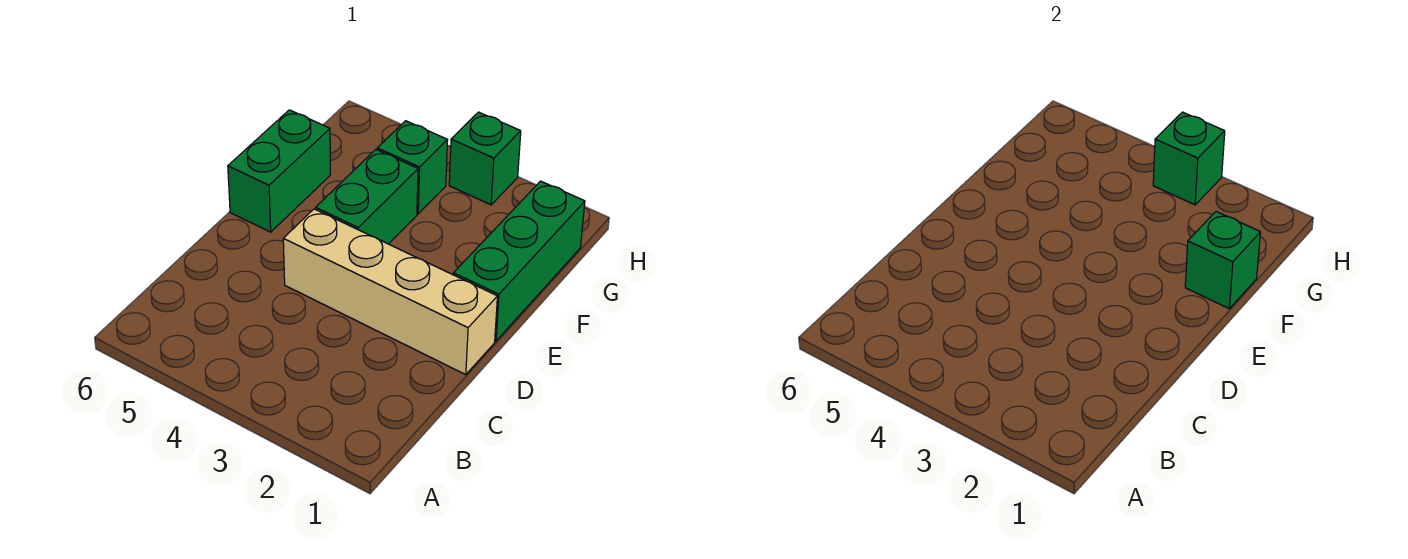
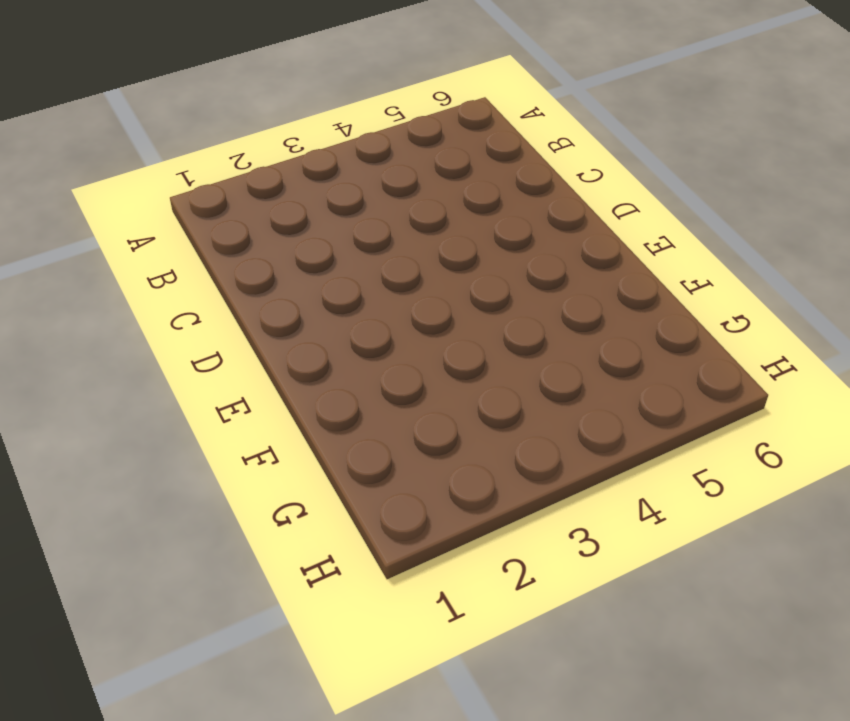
none -> tan 1x4 brick [283,209,497,375]
none -> green 1x3 brick [453,181,585,341]

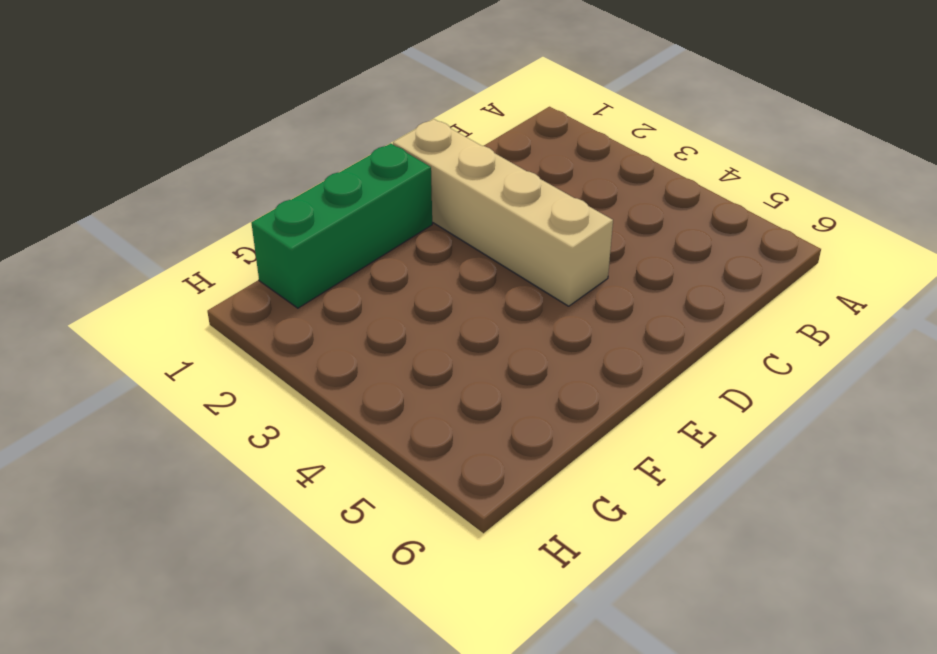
none -> green 1x2 brick [316,150,418,244]
none -> green 1x2 brick [228,110,330,232]

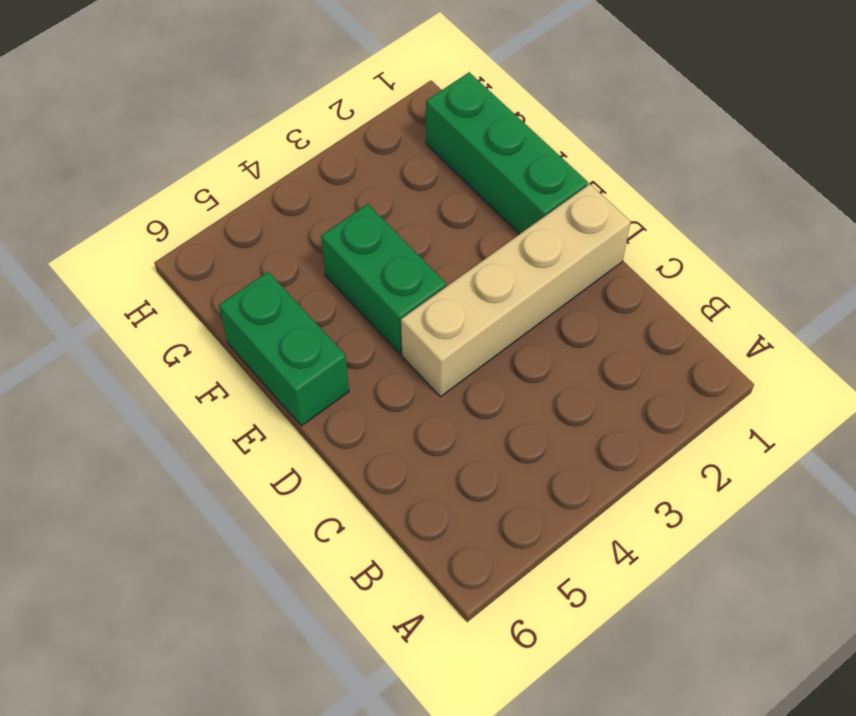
none -> green 1x1 brick [377,121,448,214]
none -> green 1x1 brick [449,112,521,205]

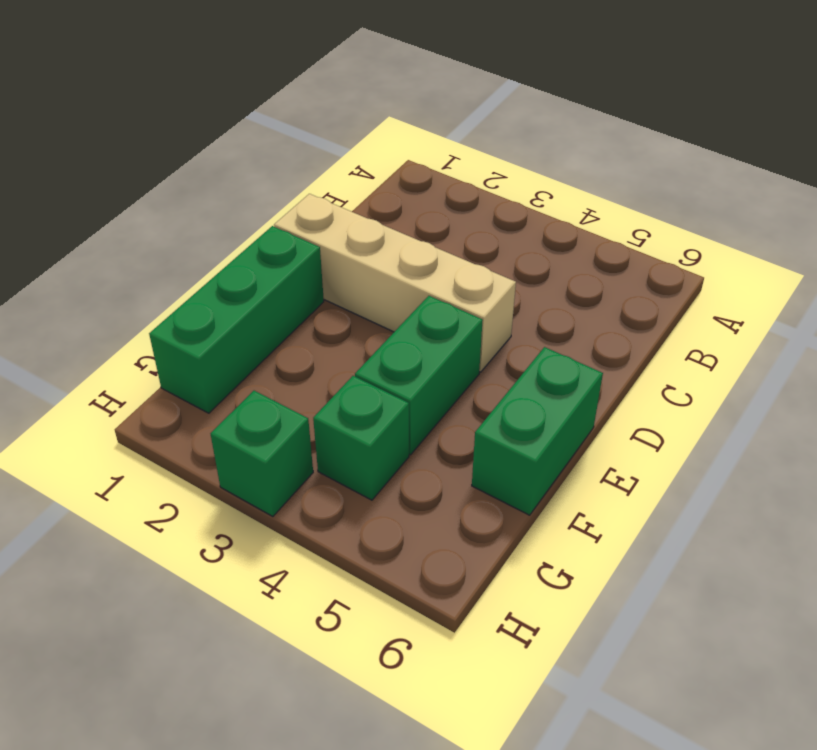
none -> green 1x1 brick [1185,212,1261,308]
none -> green 1x1 brick [1153,112,1225,205]

